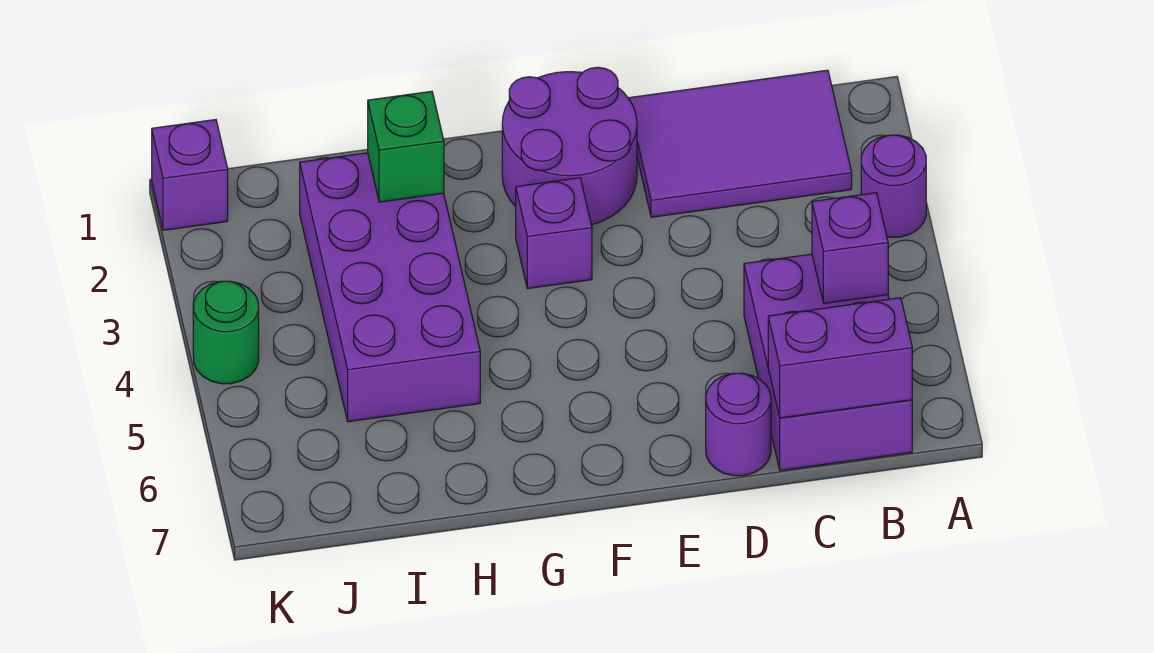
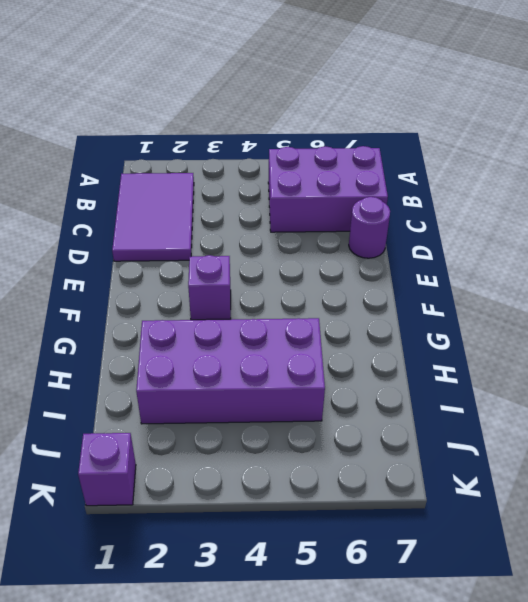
none -> purple 1x1 round brick [861,135,926,237]
none -> purple 2x2 round brick [502,67,637,225]
none -> green 1x1 round brick [193,281,259,384]

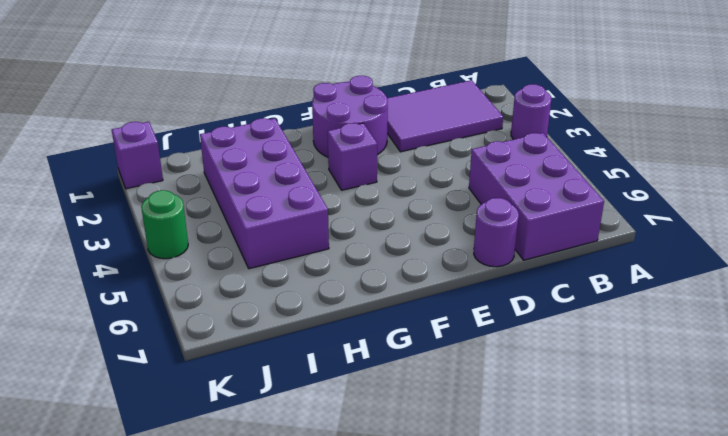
none -> purple 1x1 brick [812,193,888,303]
none -> purple 1x2 brick [768,298,912,418]
none -> green 1x1 brick [368,91,444,202]

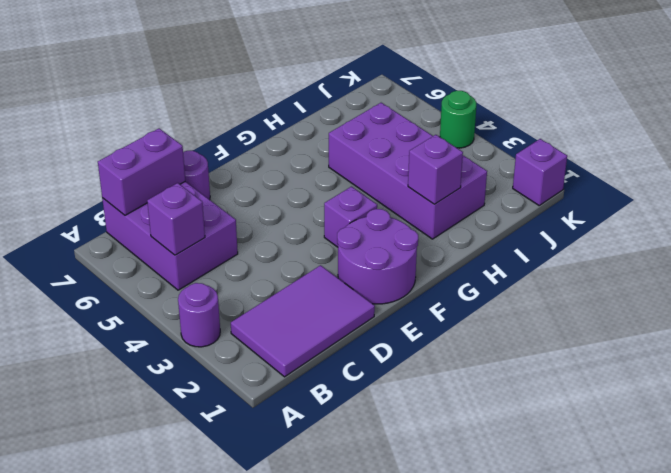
purple 1x1 brick [408,135,463,204] -> green 1x1 brick [368,91,444,202]

